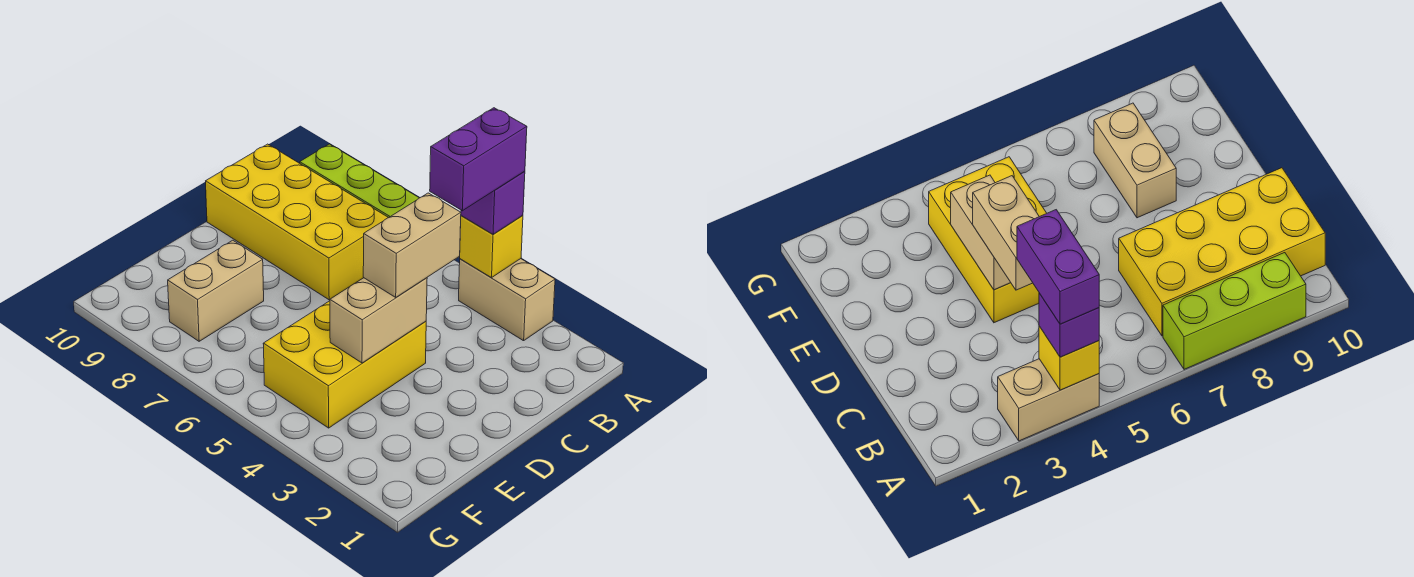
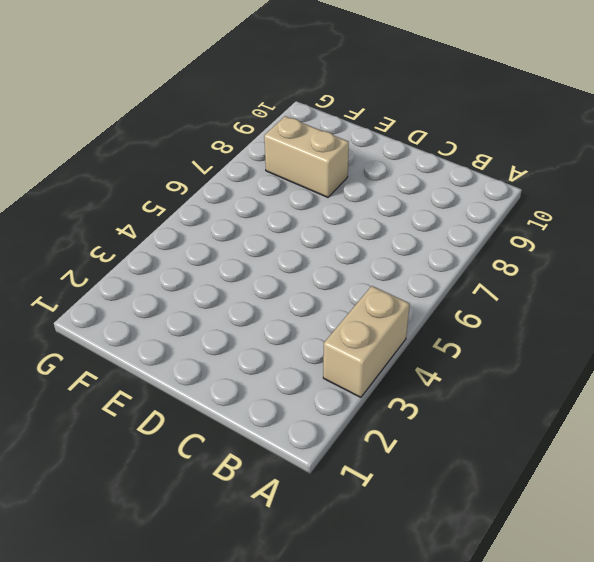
none -> lime 1x3 brick [300,144,419,218]
none -> yellow 2x4 brick [206,144,388,300]

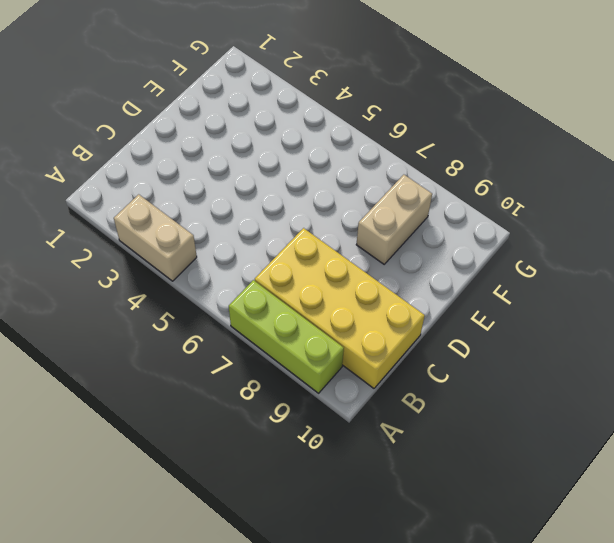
none -> yellow 2x3 brick [263,301,426,428]
none -> yellow 1x1 brick [460,215,523,278]

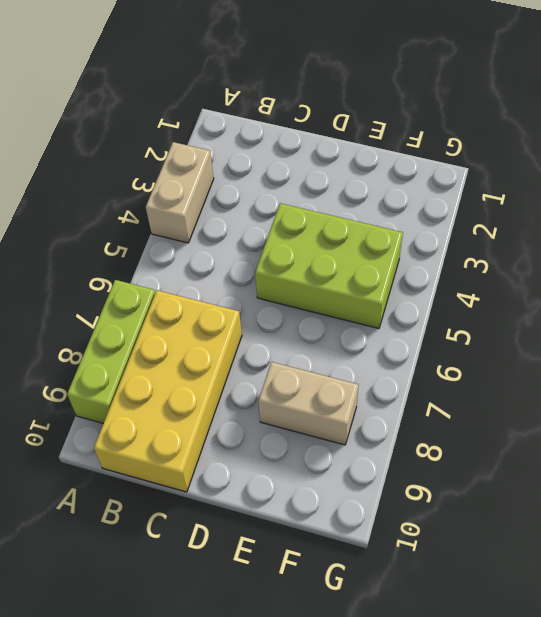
lime 2x3 brick [255,203,403,328] -> yellow 2x3 brick [263,301,426,428]
none -> yellow 1x1 brick [460,215,523,278]
none -> tan 1x2 brick [330,278,427,363]

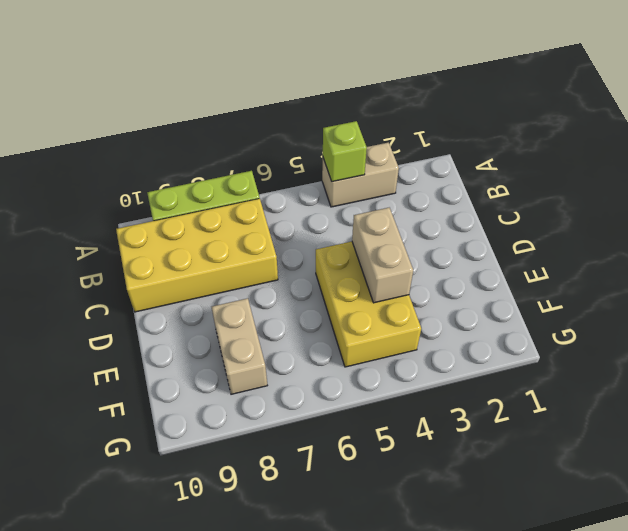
lime 1x1 brick [323,121,367,182] -> yellow 1x1 brick [460,215,523,278]
none -> purple 1x1 brick [461,171,525,234]
none -> tan 1x2 brick [363,193,461,297]

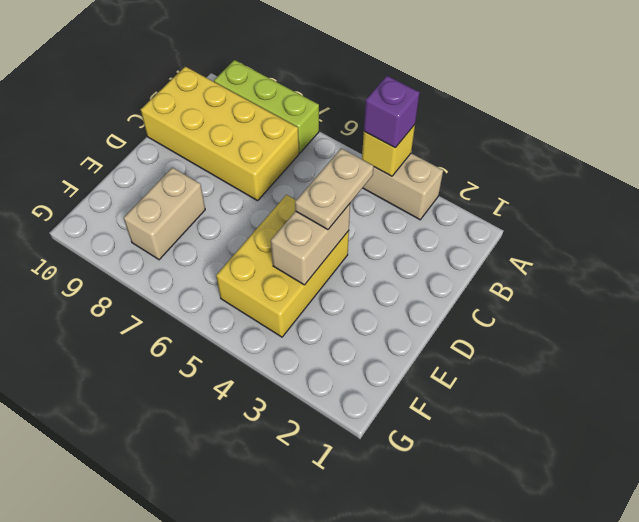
tan 1x2 plate [295,148,374,230] -> tan 1x2 brick [363,193,461,297]
none -> purple 1x2 brick [430,108,527,211]

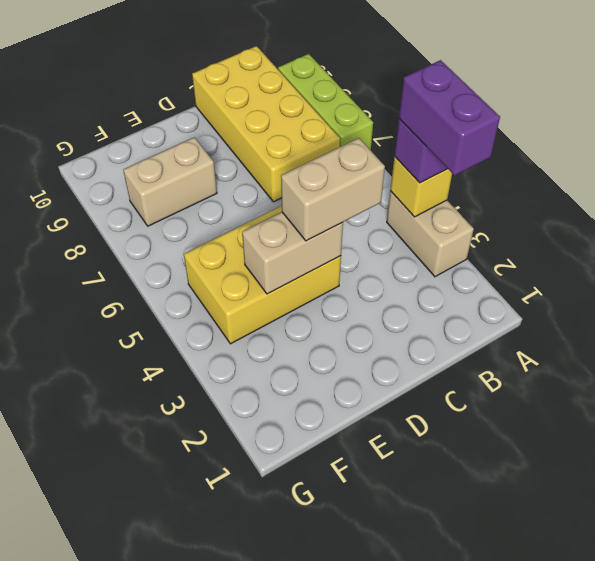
purple 1x2 brick [399,60,500,175] -> purple 1x2 brick turned to [430,108,527,211]

